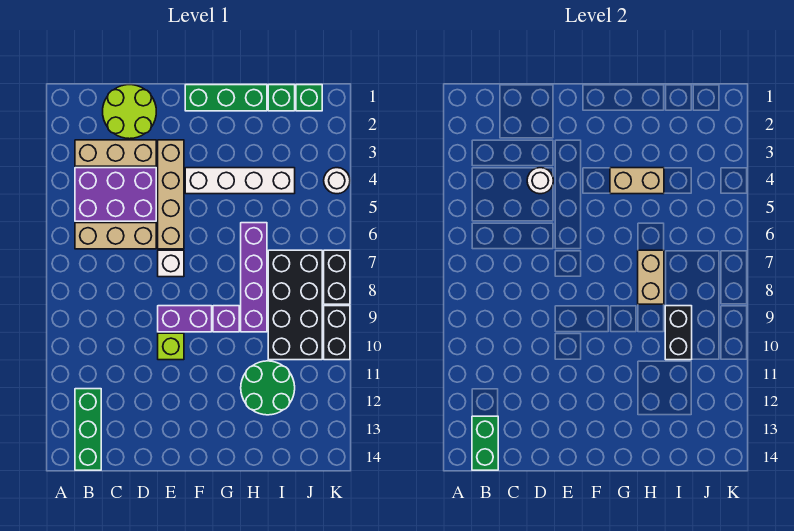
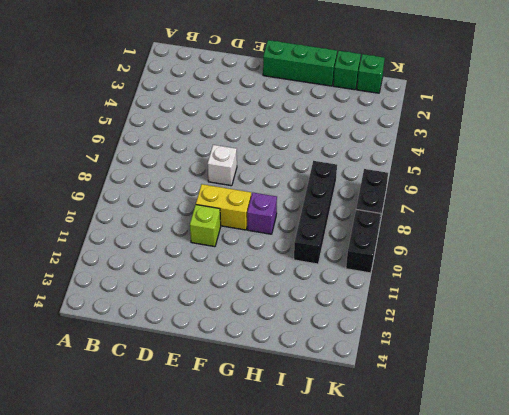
yellow 1x2 brick [196,184,251,230] -> purple 1x2 brick [158,306,212,332]
black 1x4 brick [294,161,337,264] -> black 2x4 brick [268,250,322,360]
none -> tan 1x3 brick [75,140,156,166]
none -> purple 2x3 brick [75,168,156,221]
none -> tan 1x3 brick [75,223,156,249]

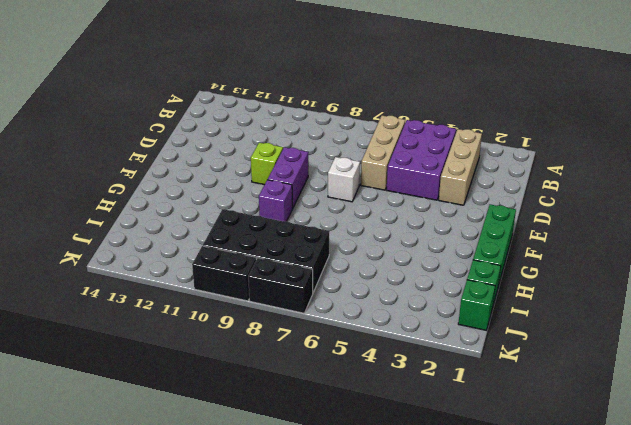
none -> green 1x3 brick [75,389,101,470]
none -> lime 2x2 round brick [103,85,156,139]
none -> tan 1x4 brick [158,140,184,249]

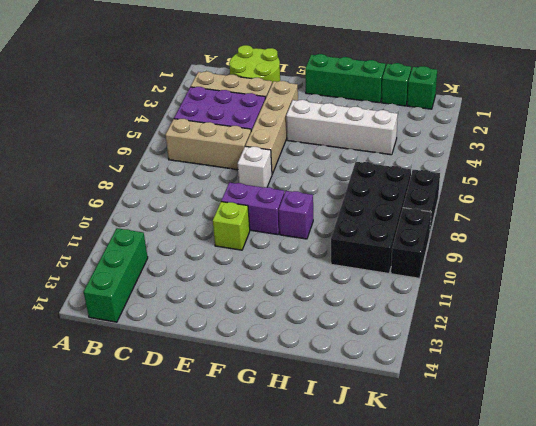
none -> purple 1x4 brick [241,223,267,332]
none -> green 2x2 round brick [241,361,295,415]
none -> white 1x1 round brick [324,168,350,194]

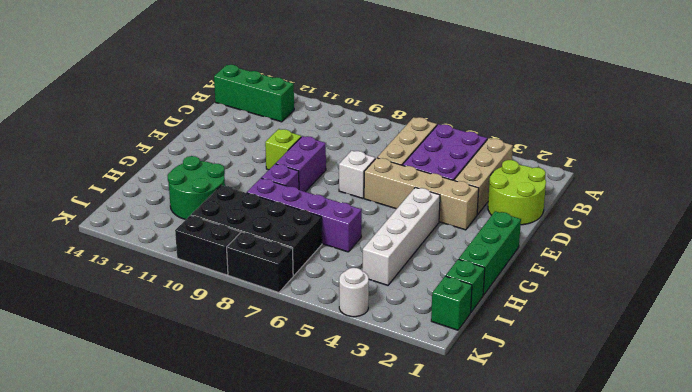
none -> green 1x2 brick [472,416,498,470]
none -> white 1x1 round brick [527,168,553,194]
none -> tan 1x2 brick [610,168,664,194]

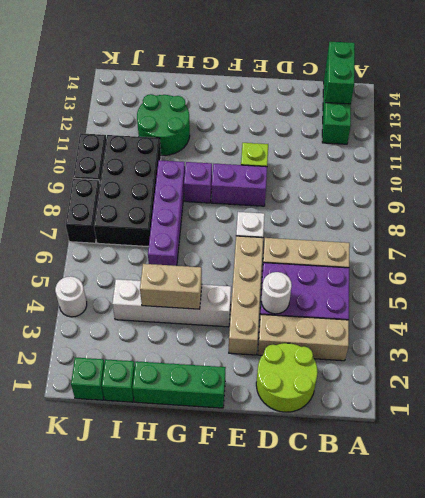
none -> tan 1x2 brick [638,250,664,304]
none -> black 1x2 brick [665,306,692,360]

